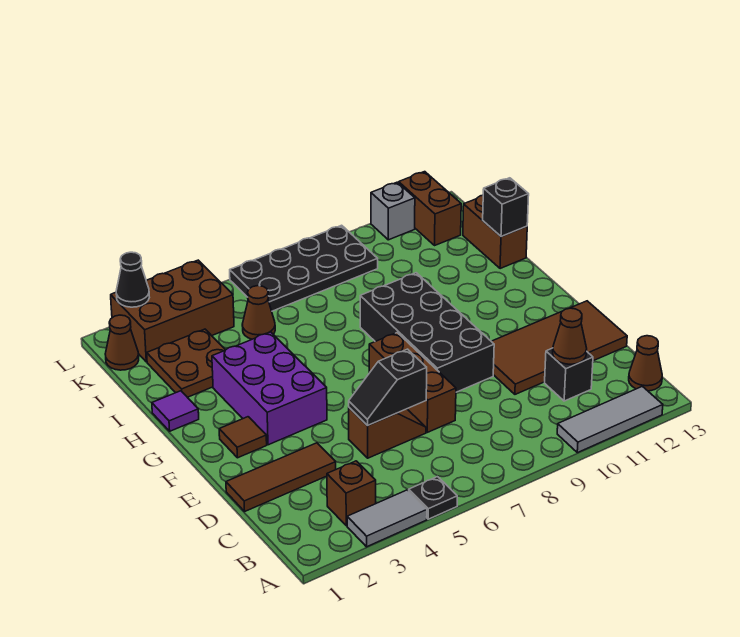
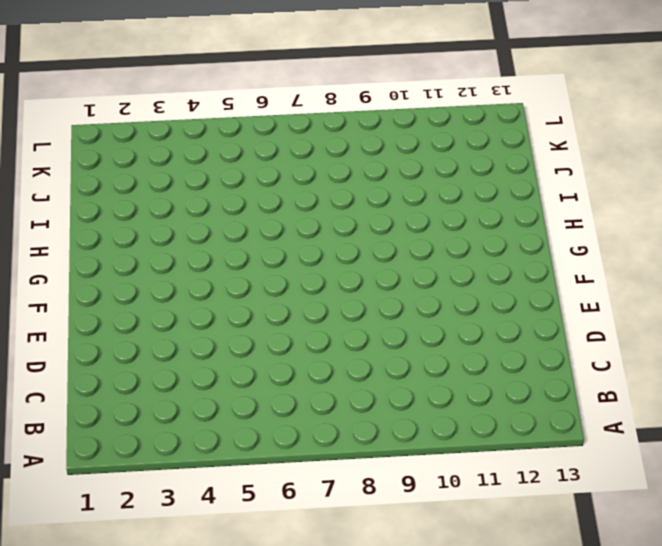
none -> grey 1x2 tile [347,490,427,547]
none -> black 1x1 plate [409,477,457,519]
none -> grey 1x3 tile [557,386,663,453]

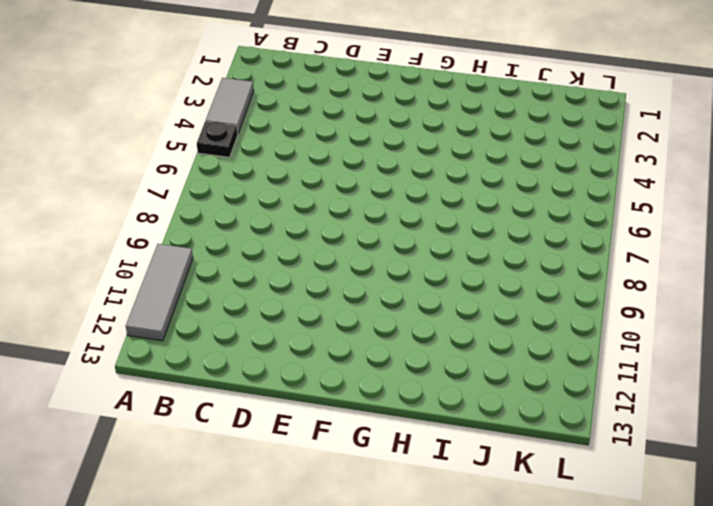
none -> brown 1x1 brick [327,461,376,526]
none -> brown 1x1 cone [629,336,662,391]
none -> black 1x1 brick [545,348,593,401]

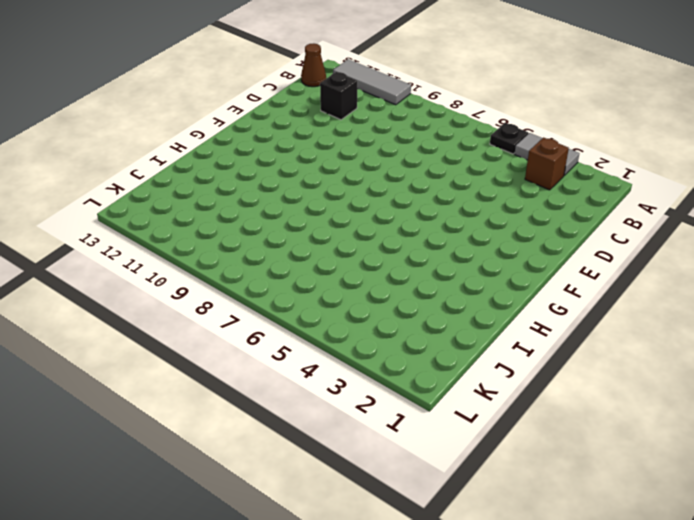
none -> brown 1x3 tile [226,443,336,511]
none -> brown 1x2 slope [349,408,426,458]
none -> brown 1x3 brick [369,333,456,432]

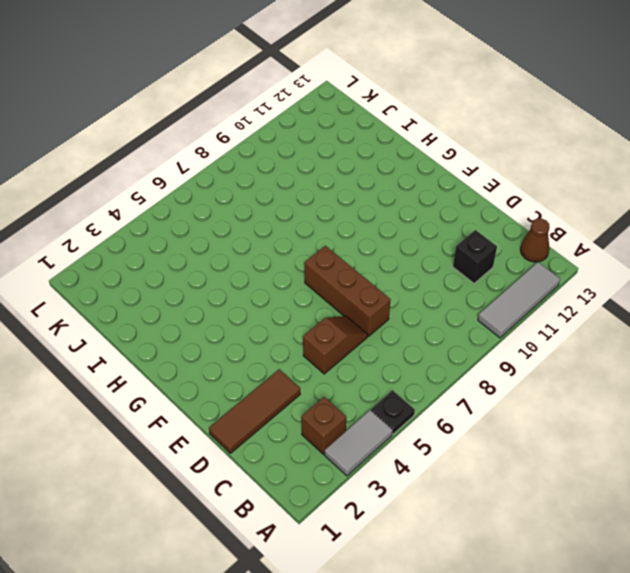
none -> brown 2x4 tile [491,301,627,394]
none -> black 2x4 brick [360,273,494,392]
none -> brown 1x1 tile [219,417,267,458]

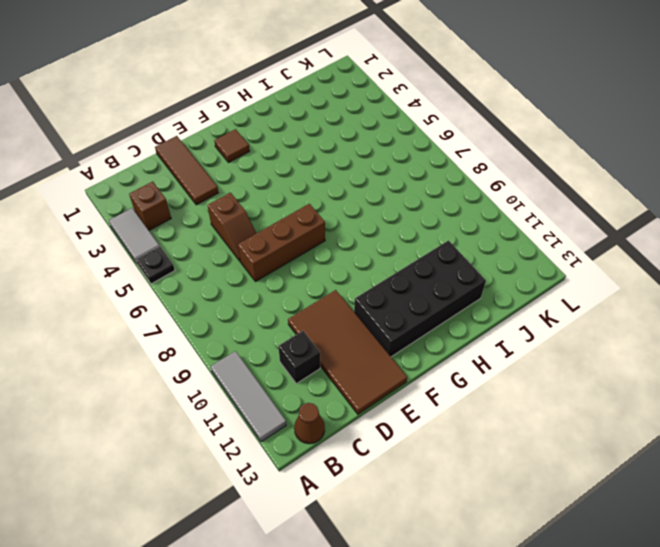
black 2x4 brick [354,240,486,357] -> black 2x4 brick moved to [360,273,494,392]
none -> purple 2x3 brick [212,332,327,445]
none -> purple 1x1 tile [152,391,199,431]
none -> brown 2x2 plate [147,329,225,397]

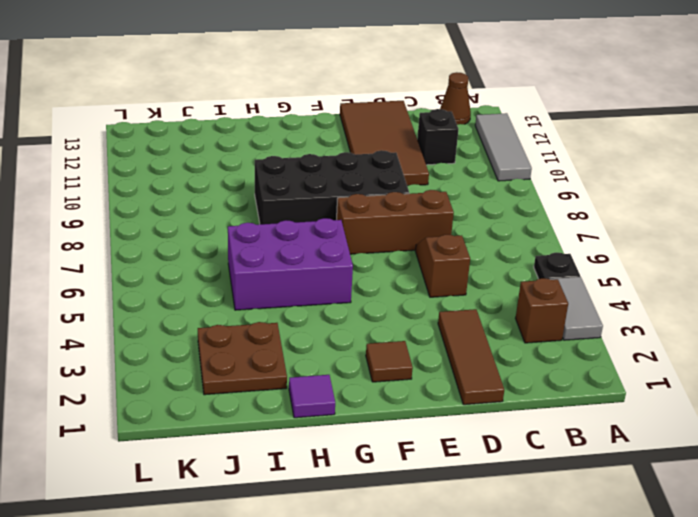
purple 2x3 brick [228,218,353,310] -> purple 2x3 brick moved to [212,332,327,445]
none -> brown 1x2 brick [463,195,527,269]
none -> brown 1x1 cone [242,286,275,339]
none -> brown 1x1 cone [105,315,139,370]

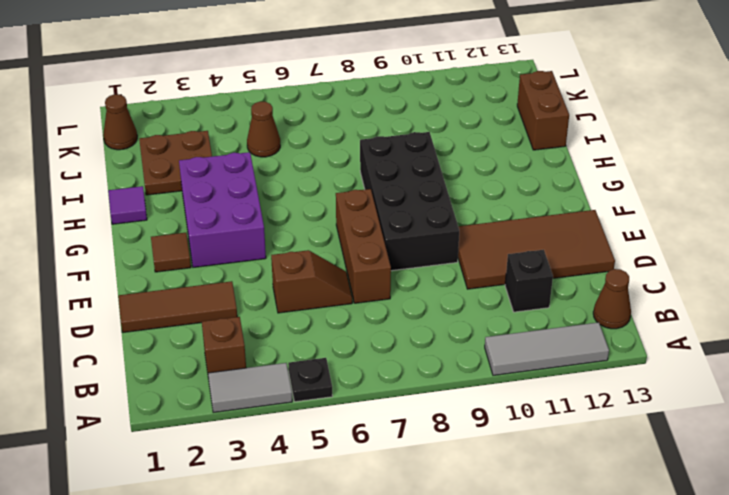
none -> brown 2x3 brick [111,260,234,362]
none -> black 2x4 plate [230,225,378,311]
none -> brown 1x2 brick [399,172,461,245]

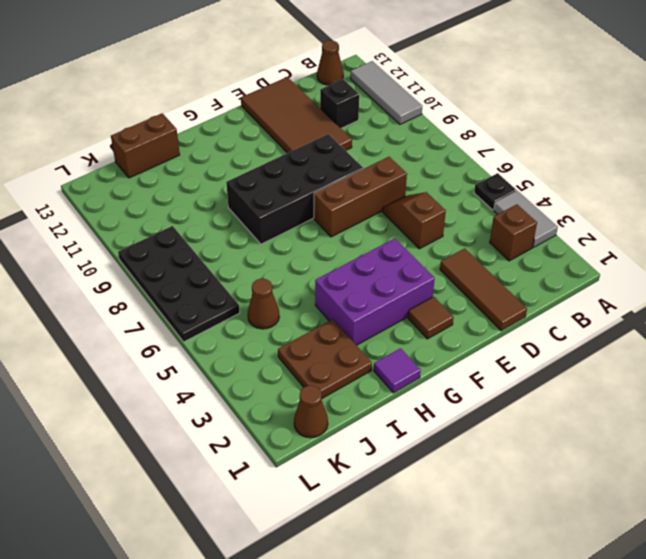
none -> brown 2x3 brick [111,260,234,362]
none -> brown 1x2 brick [399,172,461,245]
none -> grey 1x1 brick [371,182,415,240]

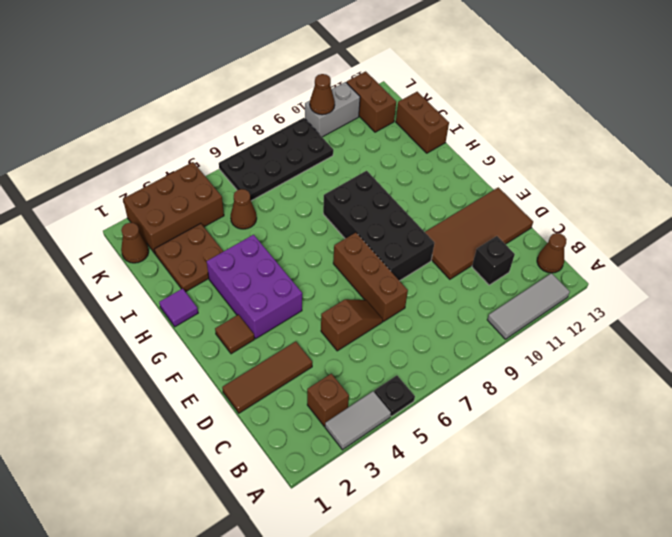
grey 1x2 brick [305,82,360,137] -> grey 1x1 brick [371,182,415,240]
brown 1x1 cone [310,74,335,115] -> brown 1x1 cone moved to [553,308,587,364]
none -> black 1x2 slope [349,349,427,426]
none -> black 1x1 brick [483,178,529,237]
none -> black 1x1 cone [116,252,149,307]

